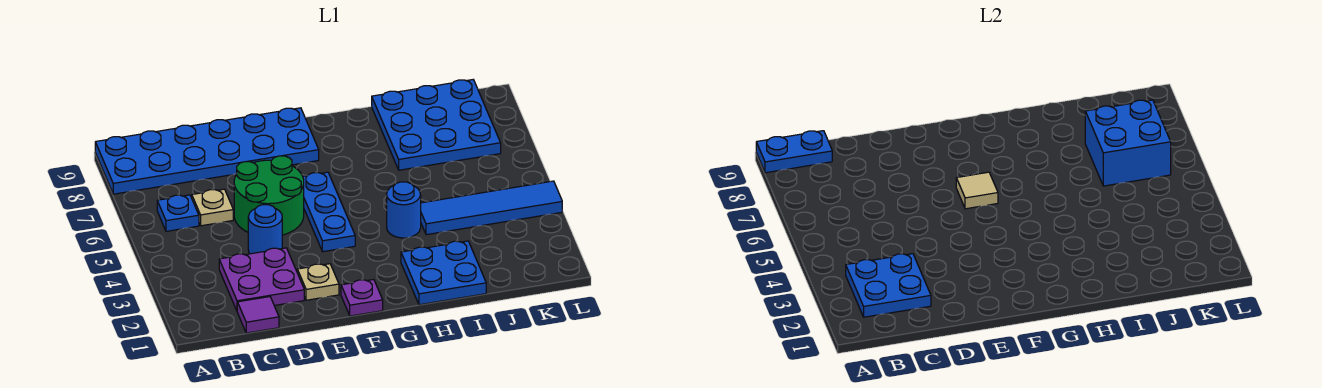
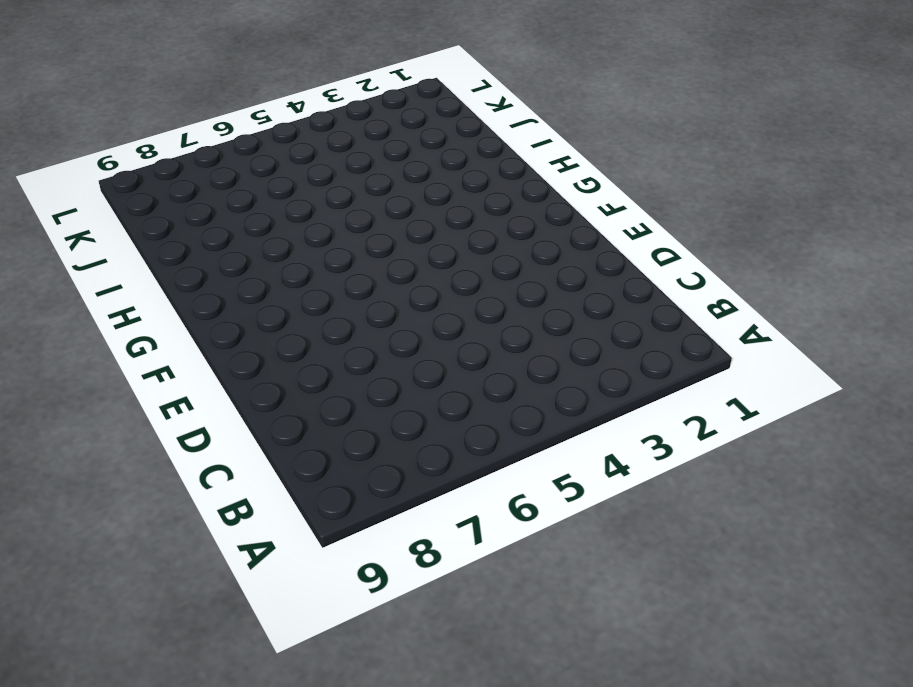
none -> blue 2x6 plate [95,108,319,194]
none -> blue 1x1 plate [157,195,199,231]
none -> purple 1x1 tile [237,297,279,333]

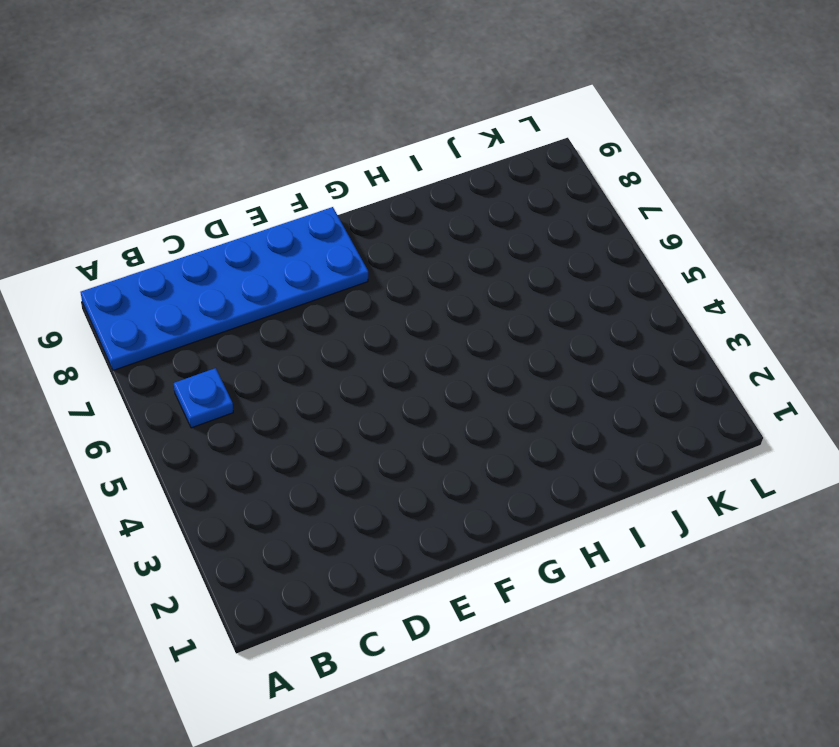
none -> purple 1x1 tile [237,297,279,333]
none -> purple 2x2 plate [219,248,304,310]
none -> tan 1x1 plate [192,189,233,226]

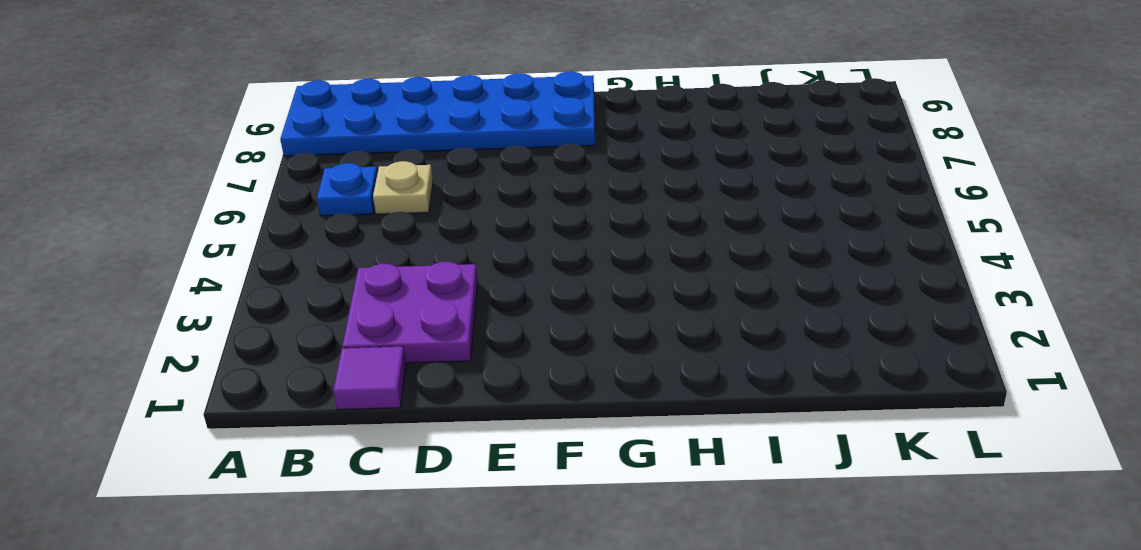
none -> blue 1x1 round brick [248,205,282,254]
none -> green 2x2 round brick [234,156,304,235]
none -> tan 1x1 plate [297,264,339,300]

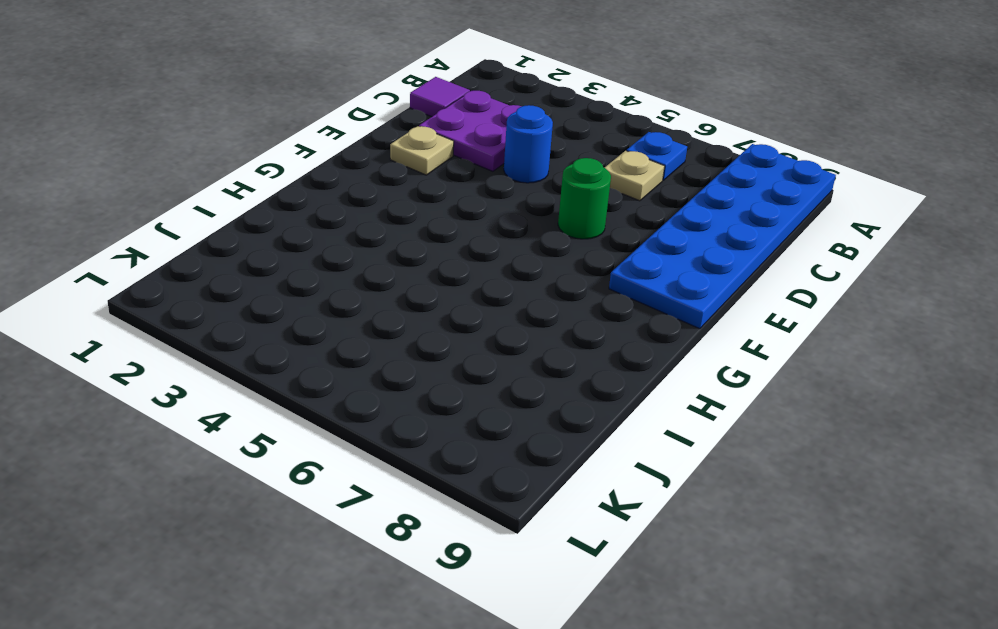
green 1x1 round brick [558,158,611,239] -> green 2x2 round brick [234,156,304,235]
none -> purple 1x1 plate [341,280,383,316]
none -> blue 1x3 plate [303,172,355,252]
none -> blue 2x2 plate [401,241,486,305]

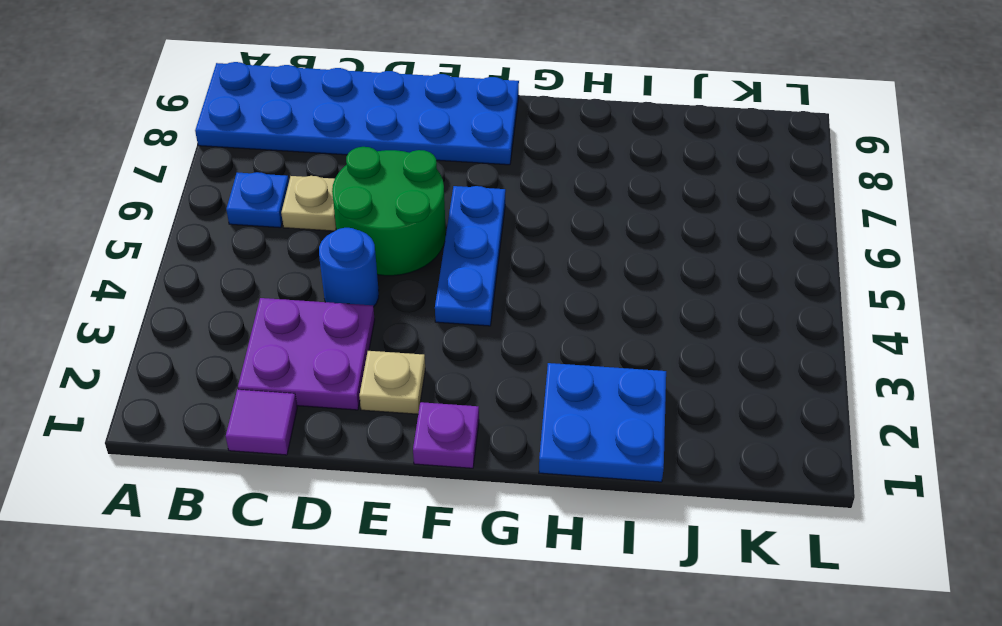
none -> blue 1x1 round brick [387,182,421,238]
none -> blue 1x4 tile [421,181,562,235]
none -> blue 3x3 plate [372,80,501,170]

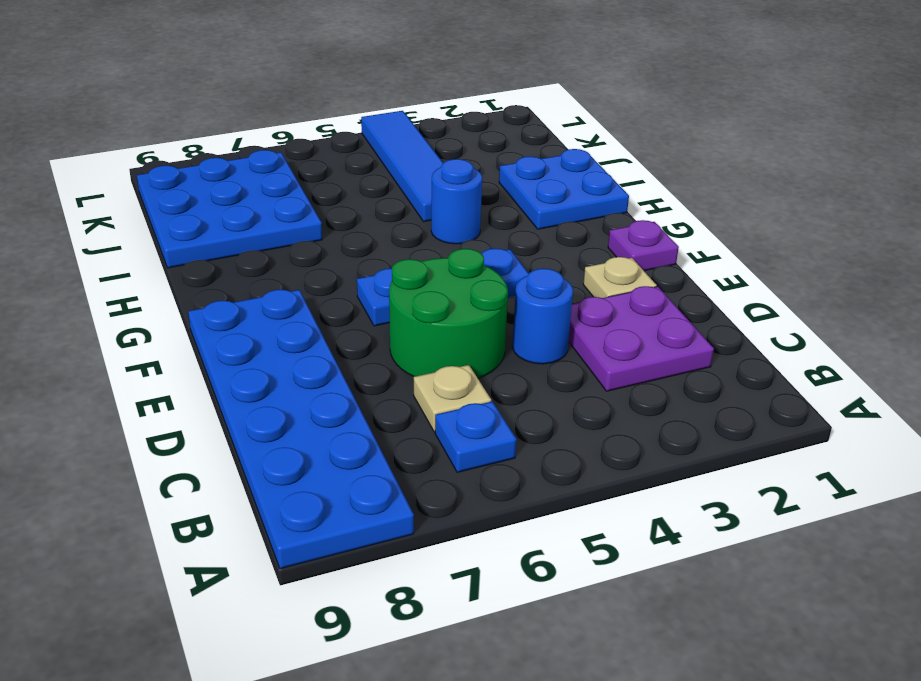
none -> purple 1x1 tile [237,297,279,333]
none -> blue 1x2 plate [756,131,832,173]
none -> blue 2x2 plate [846,254,931,317]

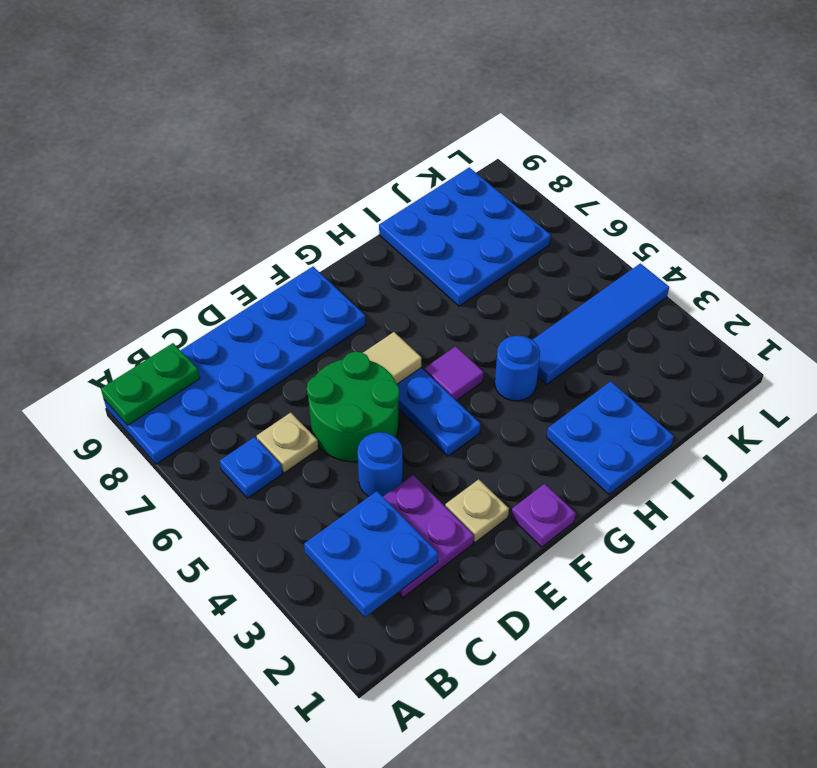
green 1x2 plate [101,343,200,425] -> blue 1x2 plate [756,131,832,173]
purple 1x1 tile [424,346,484,401] -> purple 1x1 tile moved to [237,297,279,333]
none -> blue 2x2 brick [1085,100,1171,186]

